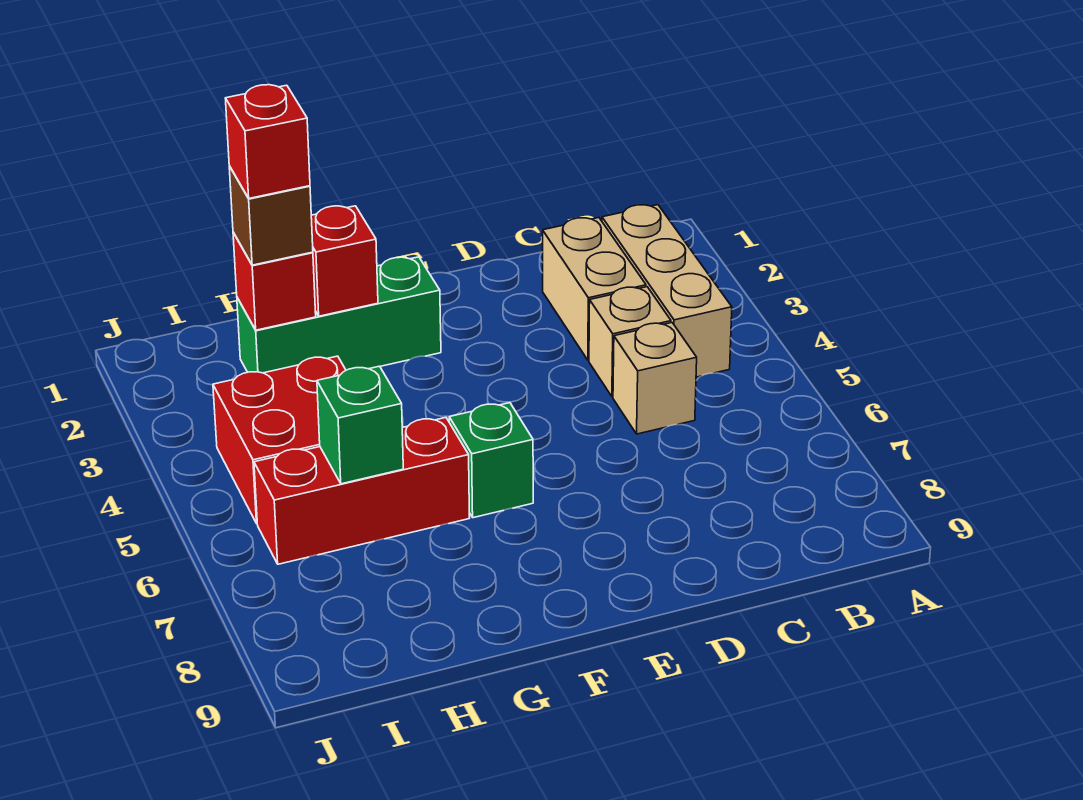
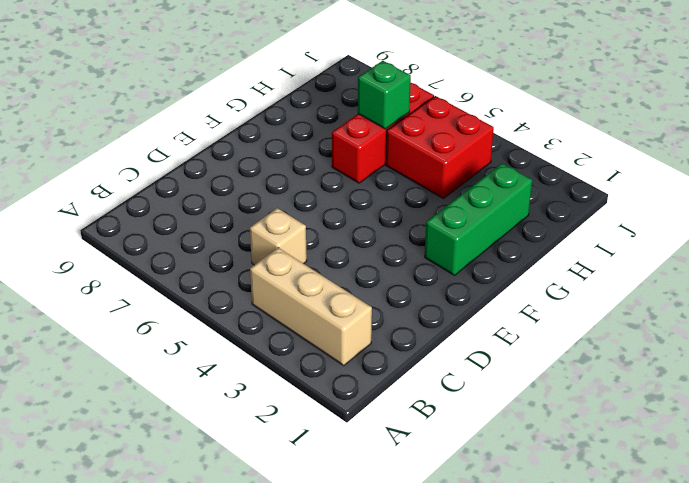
none -> tan 1x2 brick [543,218,646,360]
none -> tan 1x1 brick [589,287,671,397]
none -> green 1x1 brick [449,403,533,518]

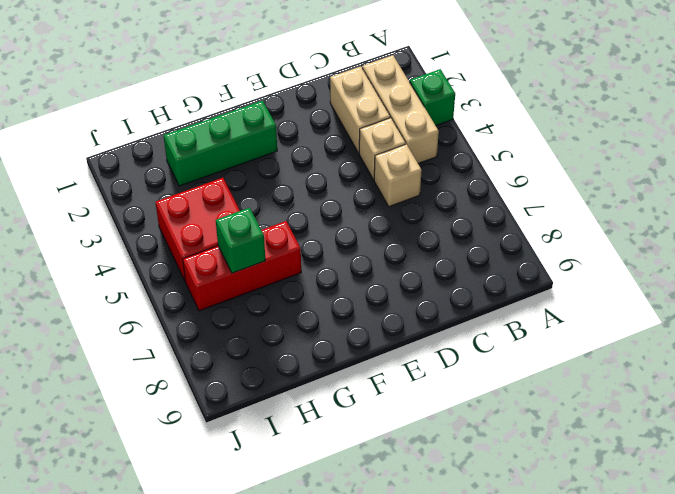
green 1x1 brick [410,69,455,126] -> green 1x1 brick moved to [449,403,533,518]
none -> red 1x1 brick [311,206,378,316]
none -> red 1x1 brick [233,232,316,330]
none -> brown 1x1 brick [229,166,313,265]

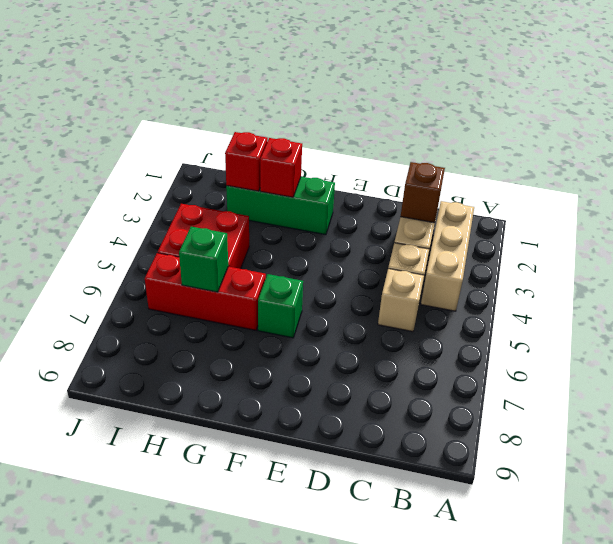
brown 1x1 brick [401,162,445,223] -> brown 1x1 brick moved to [229,166,313,265]
none -> red 1x1 brick [225,85,310,198]

